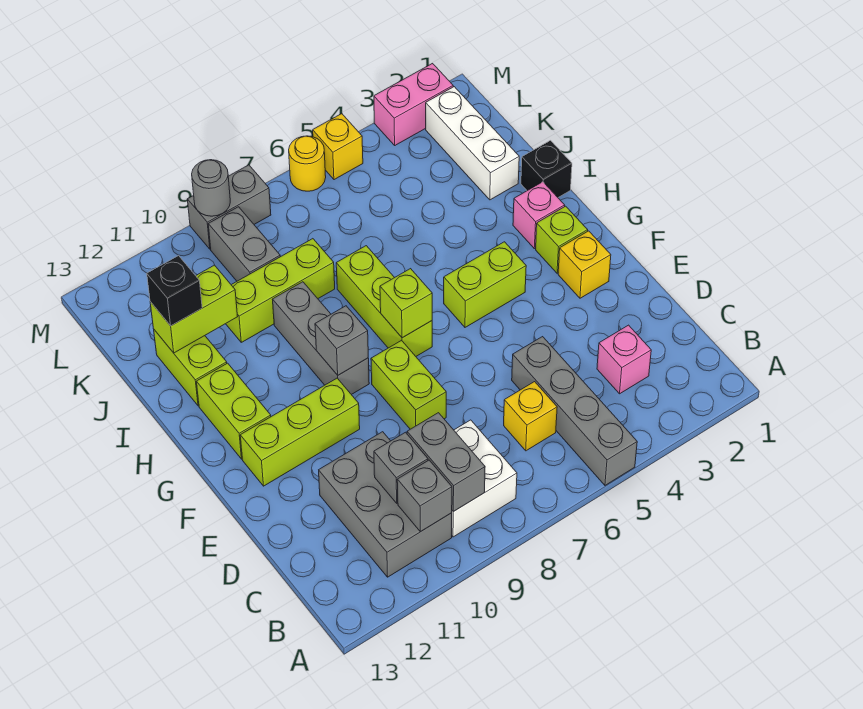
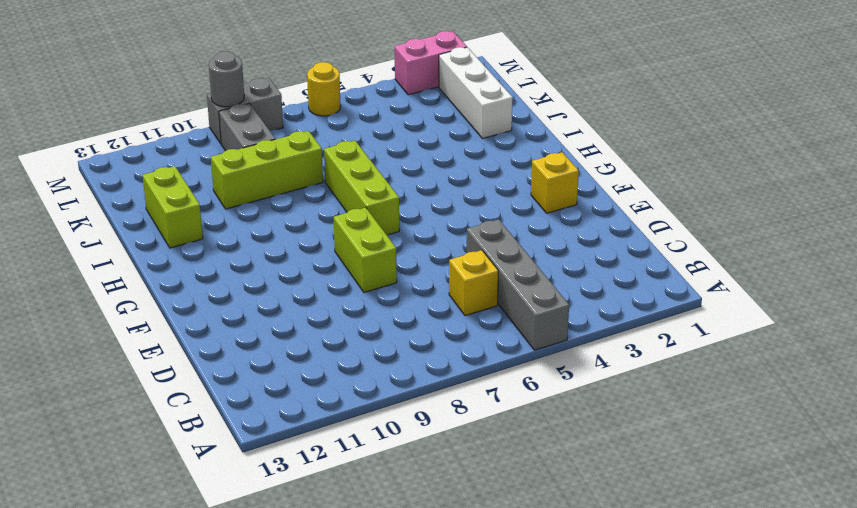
none -> white 2x2 brick [452,420,517,537]
none -> grey 2x3 brick [319,432,452,577]
none -> pink 1x1 brick [597,325,651,394]
none -> lime 1x3 brick [240,378,360,486]

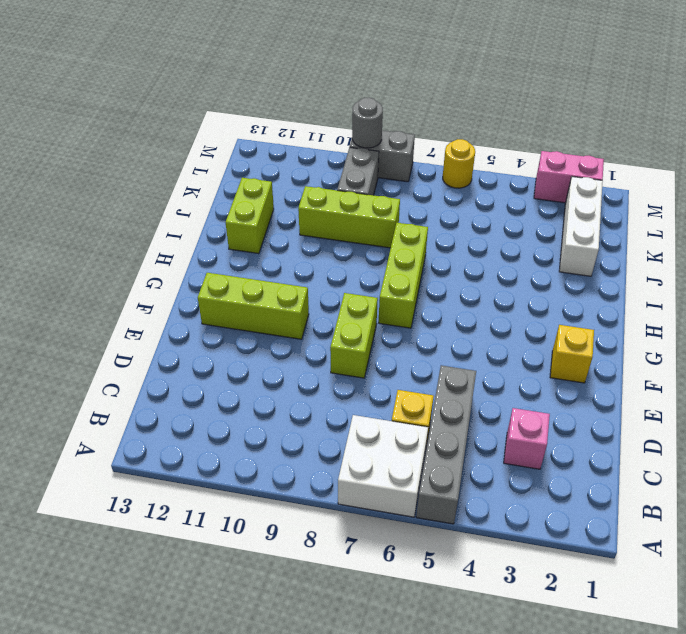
white 2x2 brick [338,415,428,517] -> white 2x2 brick moved to [452,420,517,537]
none -> grey 2x3 brick [319,432,452,577]
none -> lime 1x1 brick [536,206,588,273]
none -> lime 1x2 brick [444,242,526,327]
none -> grey 1x3 brick [272,282,369,395]

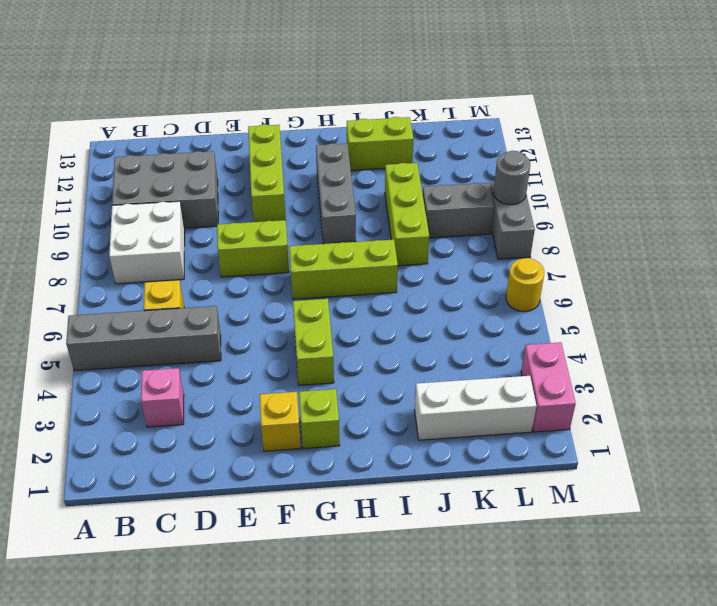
grey 1x3 brick [316,143,356,244] -> grey 1x3 brick turned to [272,282,369,395]
none -> lime 1x2 brick [196,363,271,459]
none -> pink 1x1 brick [513,182,565,249]
none -> black 1x1 brick [521,141,572,197]
none -> yellow 1x1 brick [313,114,363,180]

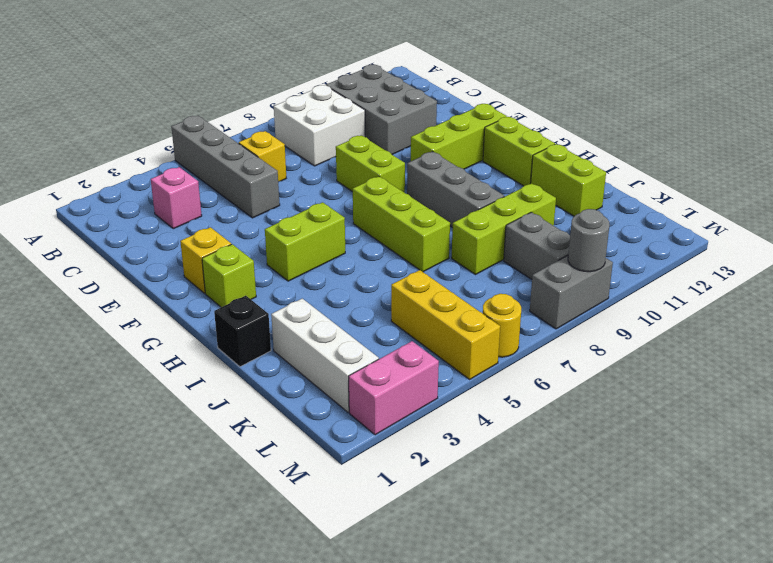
yellow 1x3 brick [391,270,500,379] -> yellow 1x1 brick [313,114,363,180]
none -> pink 1x1 brick [513,182,565,249]
none -> grey 1x2 brick [407,413,485,512]
none -> grey 1x1 brick [397,460,452,532]
none -> grey 1x1 brick [374,432,428,503]

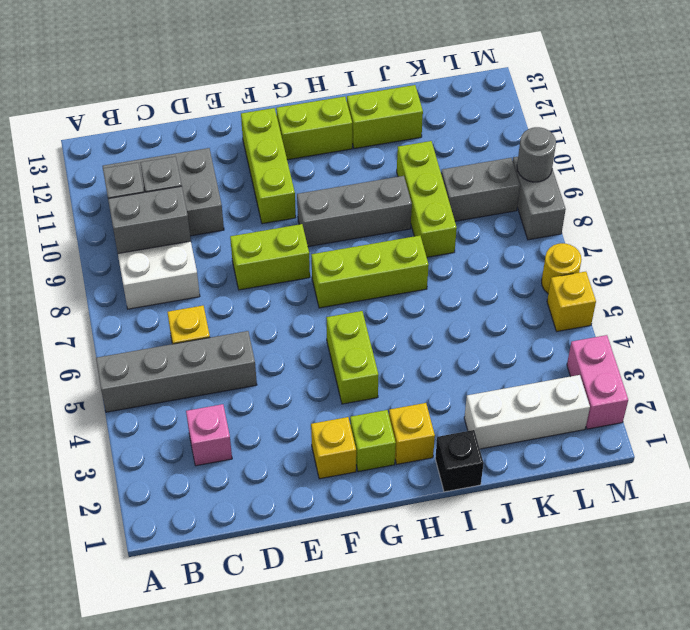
yellow 1x1 brick [389,403,435,464] -> pink 1x1 brick [513,182,565,249]
none -> lime 1x1 brick [380,269,432,338]
none -> grey 1x1 brick [315,306,368,375]
none -> lime 1x2 brick [150,265,238,353]
none -> black 1x1 brick [147,256,202,326]

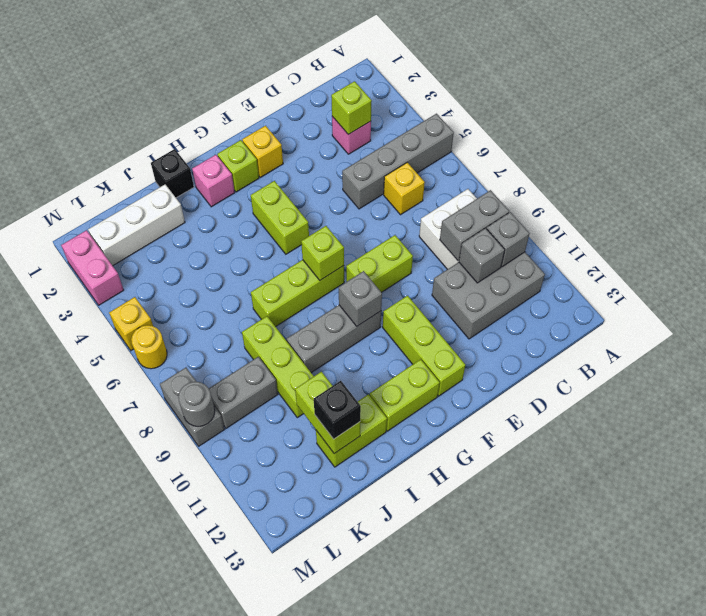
lime 1x1 brick [331,81,372,135] -> none

